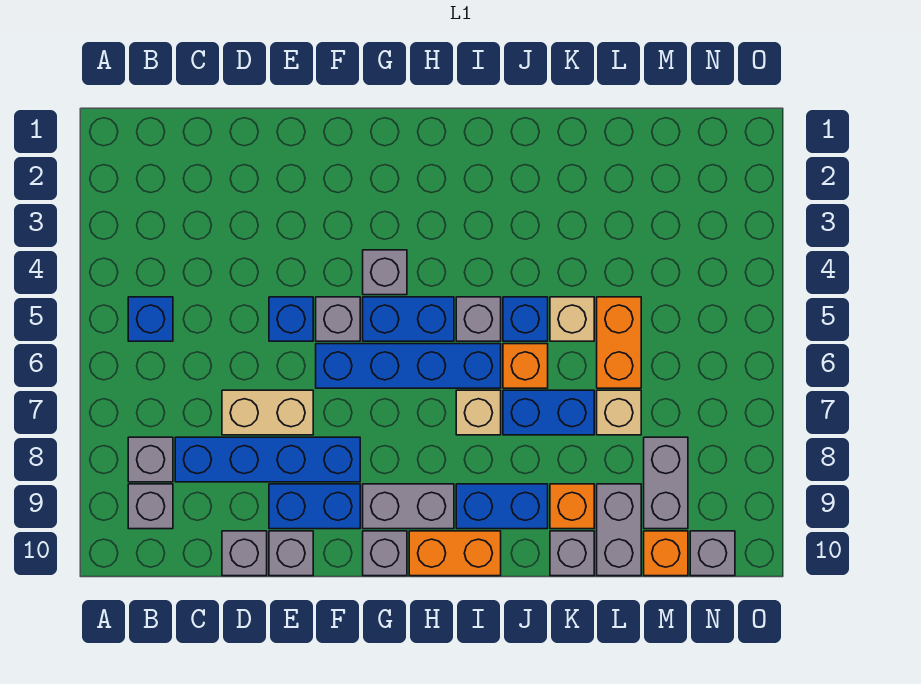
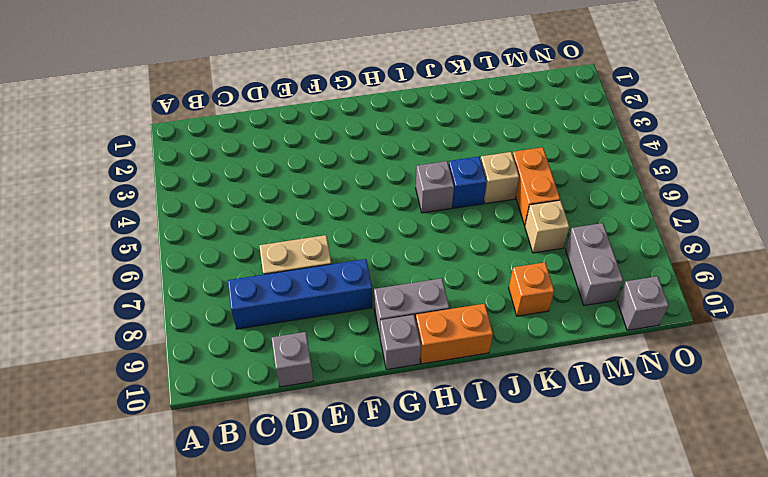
none -> blue 1x1 brick [128,297,173,341]
none -> grey 1x1 brick [128,437,173,482]
none -> grey 1x1 brick [128,484,173,529]
none -> blue 1x1 brick [269,297,313,341]

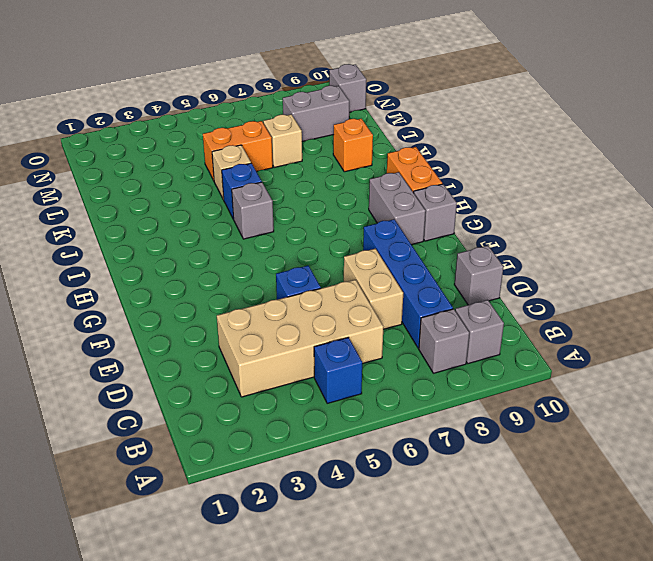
tan 2x4 brick [217,280,383,397] -> none
none -> blue 1x2 brick [269,484,360,529]
none -> grey 1x1 brick [269,531,313,576]
none -> grey 1x1 brick [316,297,360,341]
none -> blue 1x4 brick [316,344,501,388]

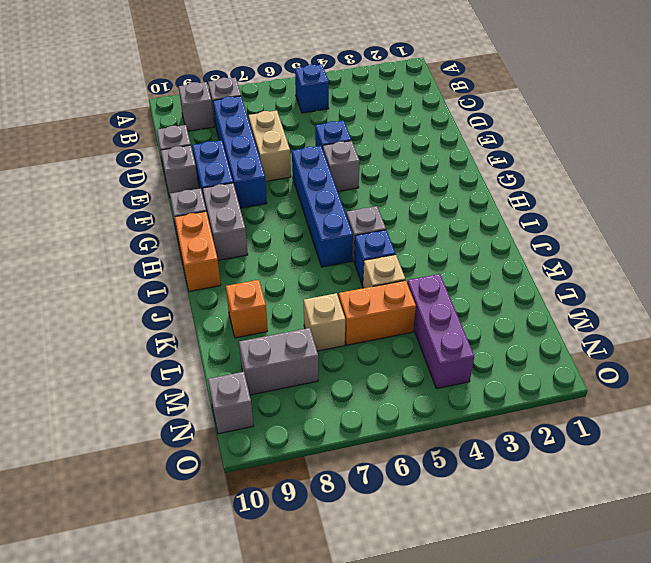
purple 1x3 brick [407,274,474,389] -> none
none -> grey 1x1 brick [363,250,407,295]
none -> blue 1x2 brick [363,297,454,341]
none -> tan 1x1 brick [456,390,501,435]
none -> blue 1x2 brick [456,484,548,529]

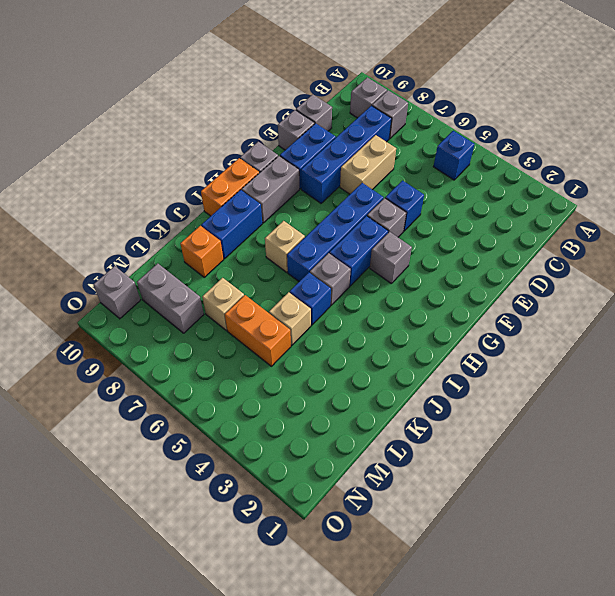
none -> orange 1x1 brick [503,344,548,388]
none -> blue 1x2 brick [503,390,594,435]
none -> grey 1x1 brick [550,531,594,576]
none -> grey 1x2 brick [597,484,641,576]

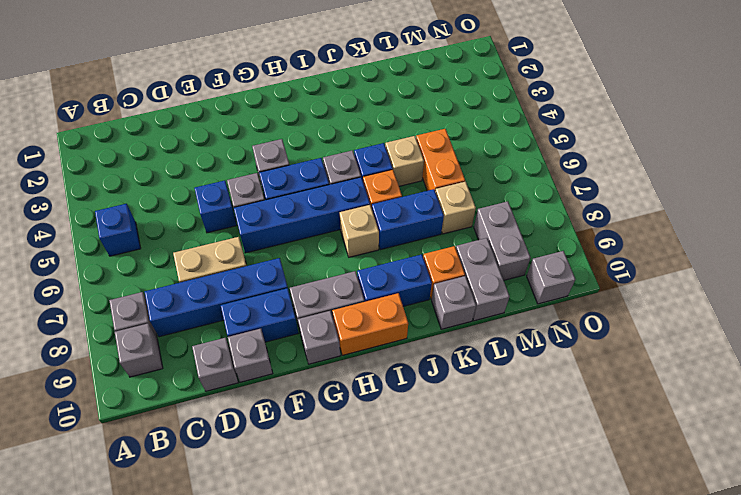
none -> orange 1x1 brick [644,531,688,576]

